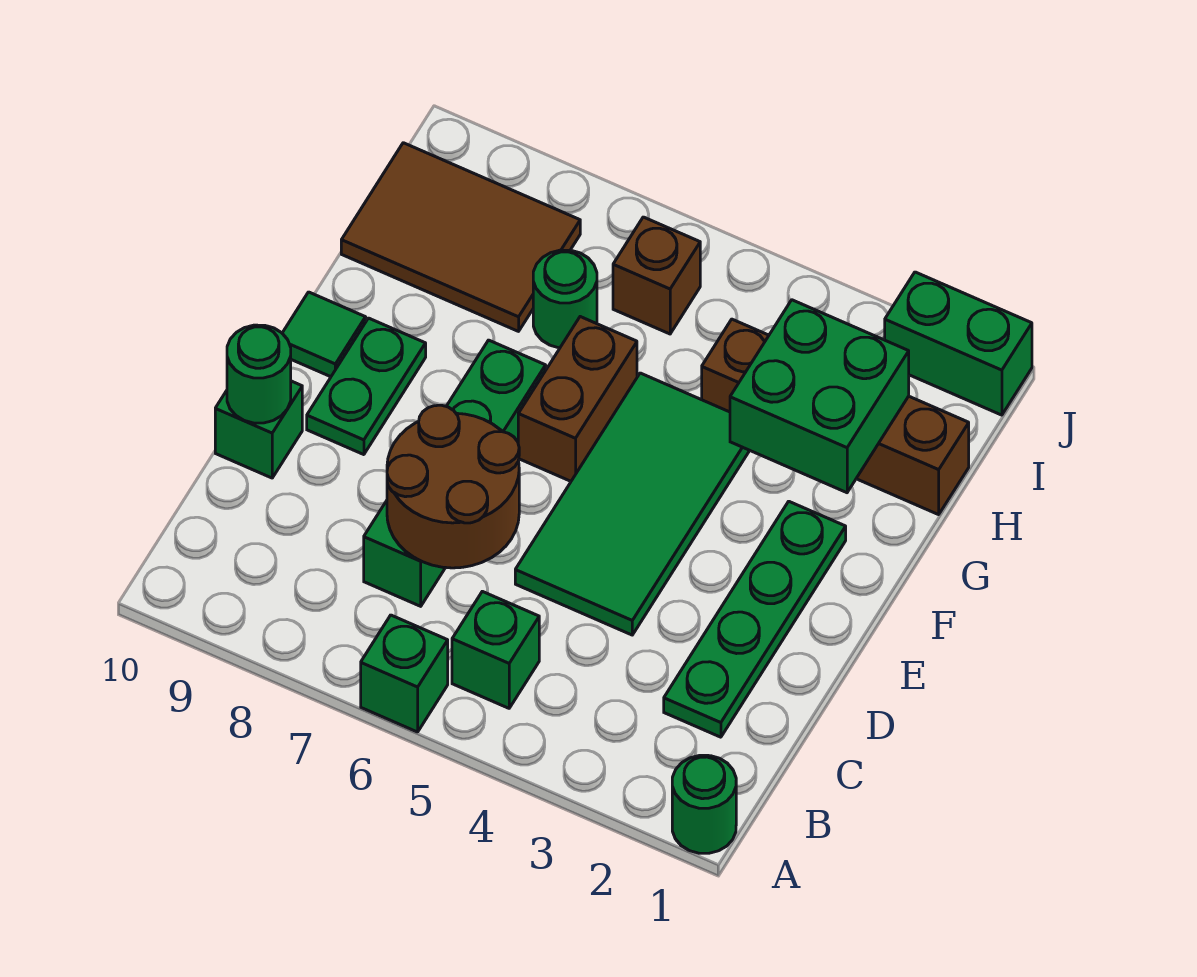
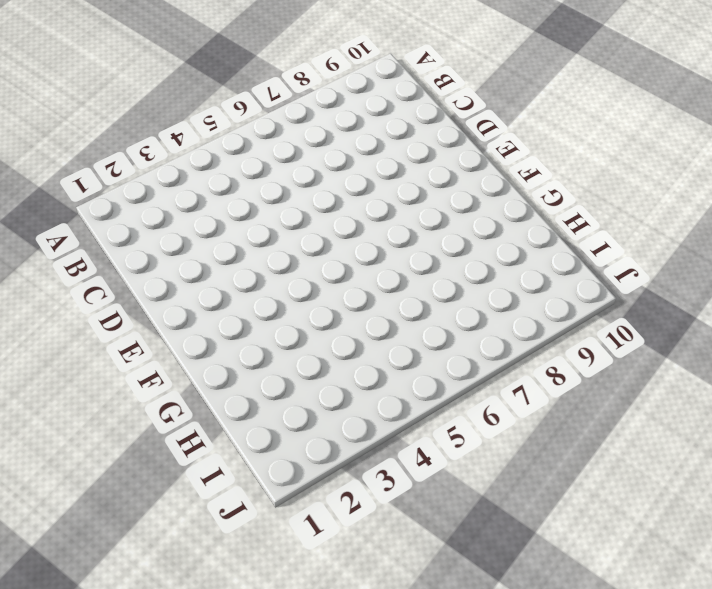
none -> green 1x1 round brick [672,755,736,853]
none -> green 1x1 brick [361,615,448,732]
none -> green 1x1 brick [452,591,539,708]

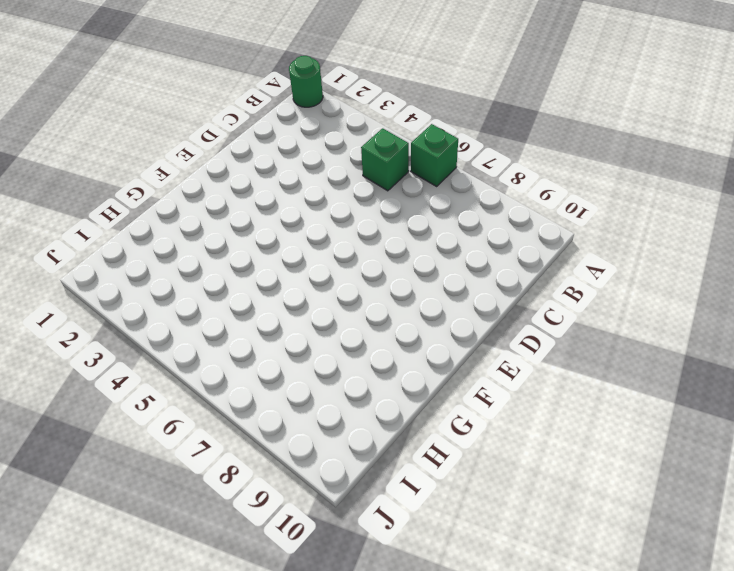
none -> green 1x4 plate [664,501,846,737]
none -> green 1x4 brick [364,340,546,606]
none -> green 2x4 tile [515,373,750,635]

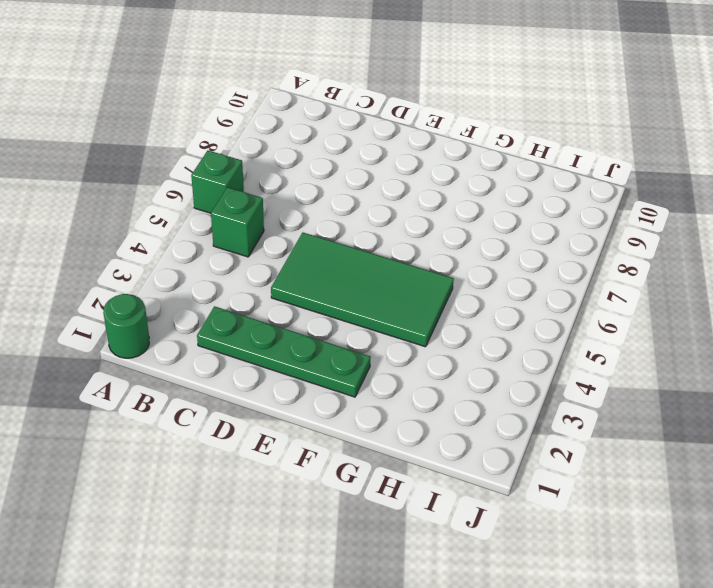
none -> green 1x4 brick [364,340,546,606]
none -> green 1x1 brick [215,381,302,478]
none -> green 1x2 plate [307,318,426,455]

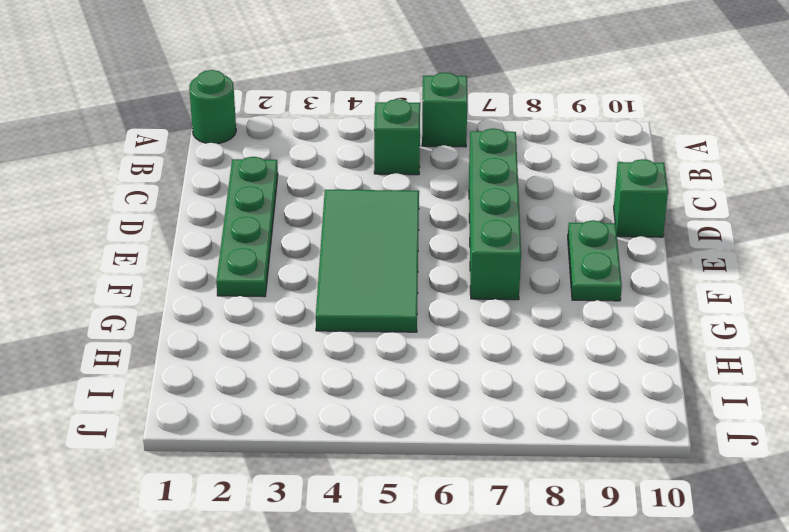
none -> brown 1x2 brick [518,317,637,481]
none -> green 1x1 tile [282,292,366,377]
none -> brown 1x4 brick [702,319,969,515]

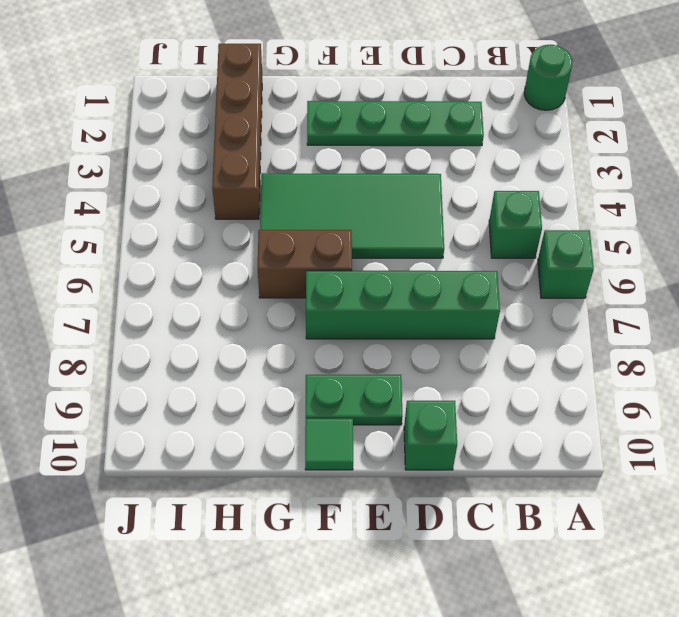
none -> green 1x1 round brick [533,250,597,348]
none -> brown 2x3 tile [341,143,580,331]
none -> brown 1x1 brick [613,217,700,334]

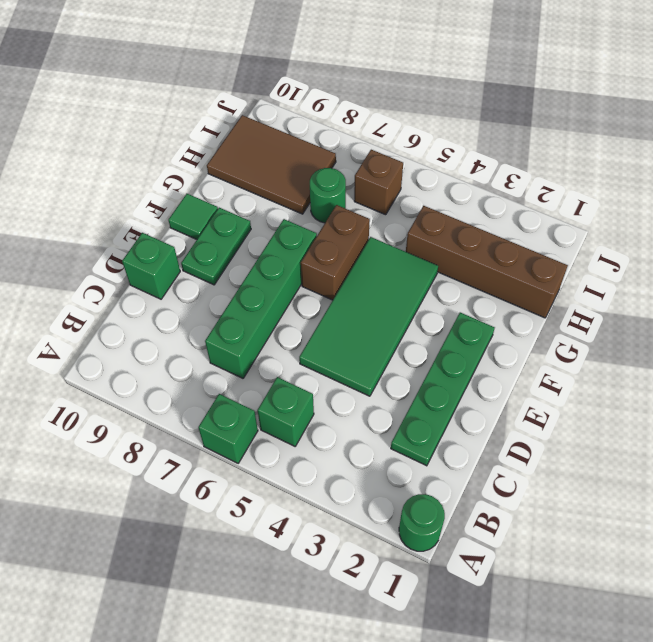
none -> green 1x2 brick [885,272,1032,415]
none -> brown 2x2 round brick [387,405,519,568]
none -> green 1x1 round brick [227,325,291,423]

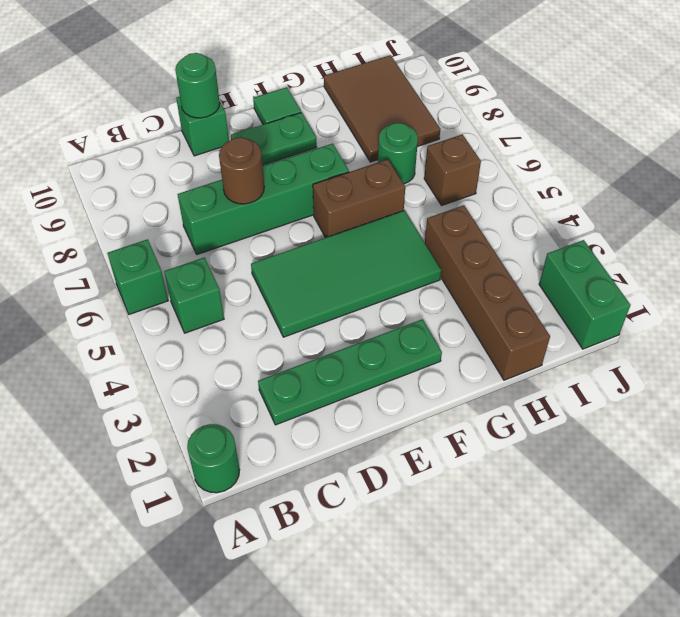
brown 1x1 round brick [219,137,264,204] -> brown 2x2 round brick [387,405,519,568]
none -> green 2x2 brick [730,300,909,493]

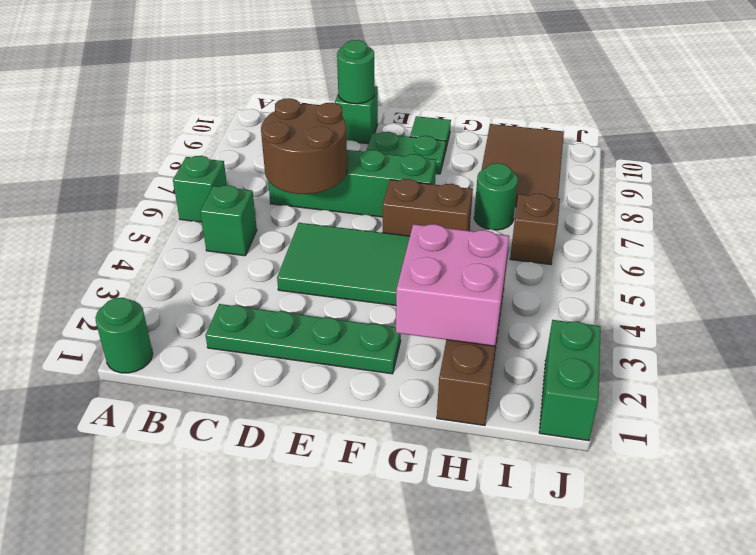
pink 2x2 brick [396,224,509,346] -> green 2x2 brick [730,300,909,493]

